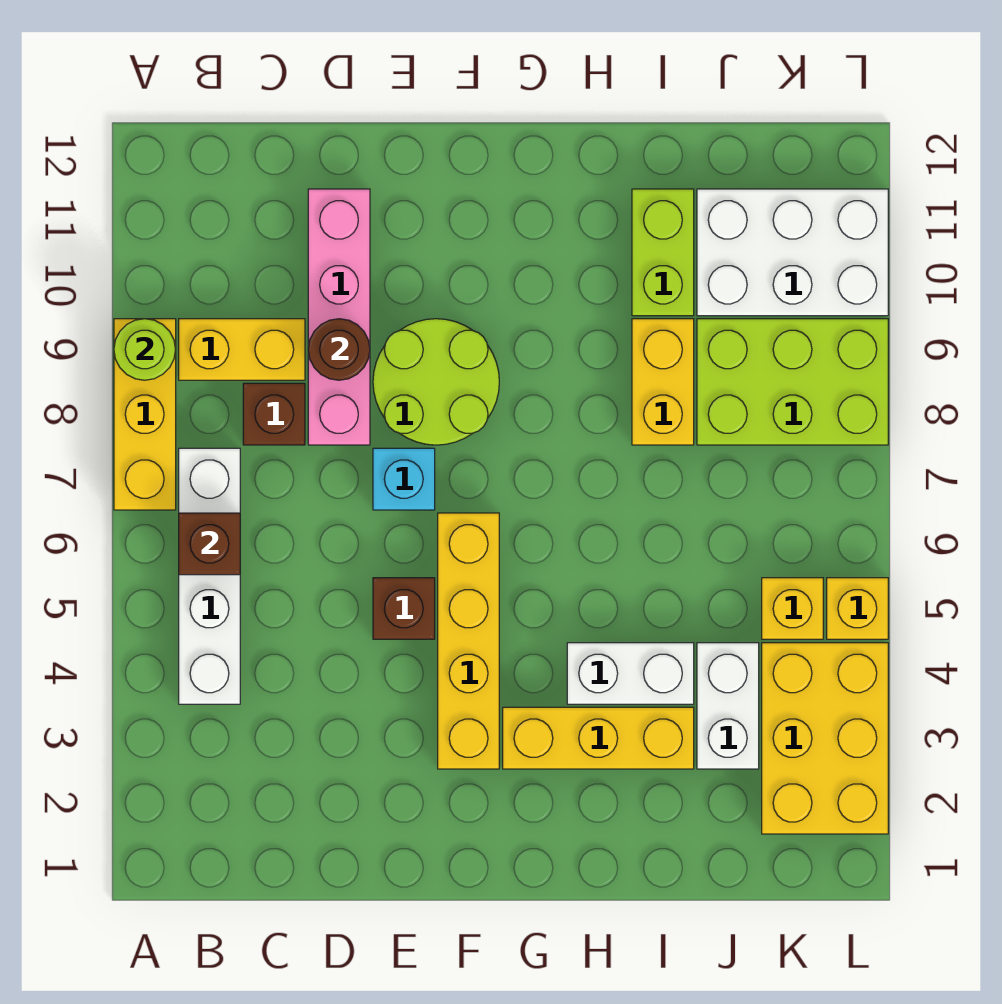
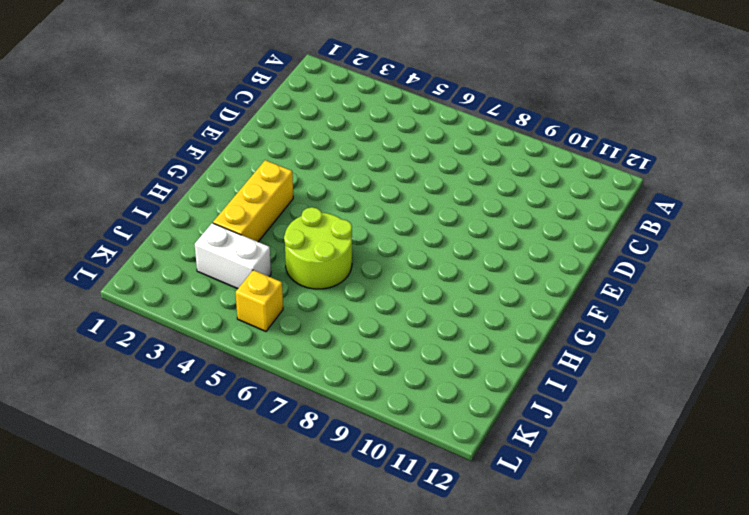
lime 2x2 round brick [284,207,352,289] -> lime 2x2 round brick moved to [373,319,499,445]
none -> yellow 1x3 brick [114,319,176,510]
none -> white 1x4 brick [179,448,240,704]
none -> yellow 1x2 brick [179,319,305,380]

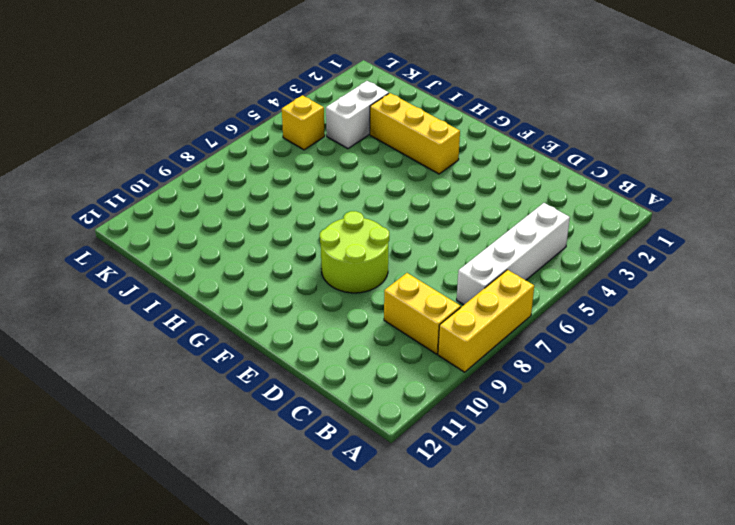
none -> brown 1x1 brick [243,383,305,445]
none -> pink 1x4 brick [308,189,370,445]
none -> brown 1x1 brick [373,578,435,639]

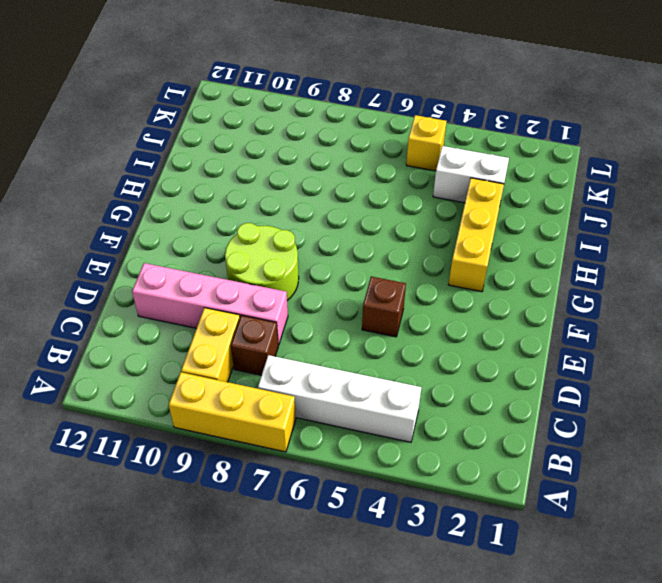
none -> cyan 1x1 brick [373,448,435,510]
none -> yellow 1x4 brick [438,513,499,769]
none -> white 1x2 brick [567,643,694,704]

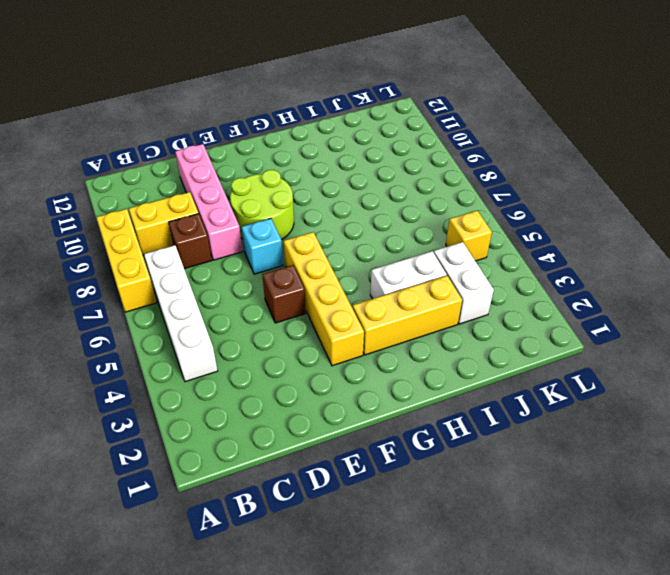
none -> yellow 1x2 brick [632,319,694,445]
none -> lime 1x2 brick [632,189,694,316]
none -> lime 2x3 brick [697,319,888,445]

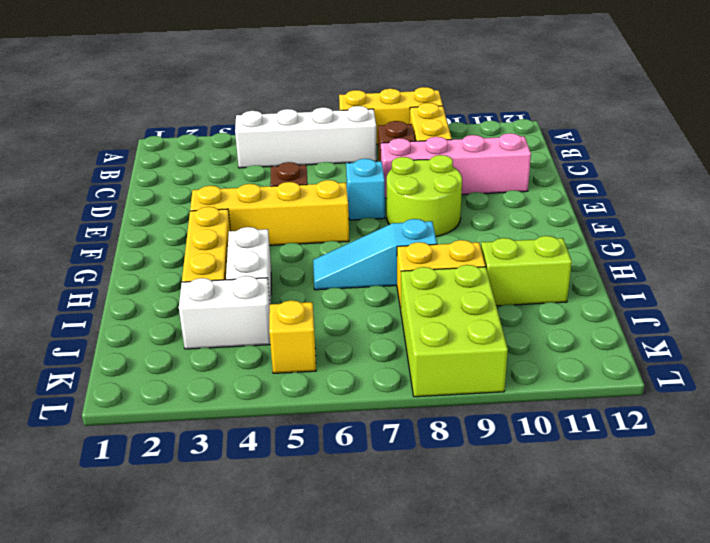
cyan 1x3 slope [313,219,437,290] -> none
none -> white 2x3 brick [697,189,888,316]
none -> yellow 2x3 brick [762,643,888,834]
none -> yellow 1x1 brick [827,578,888,639]

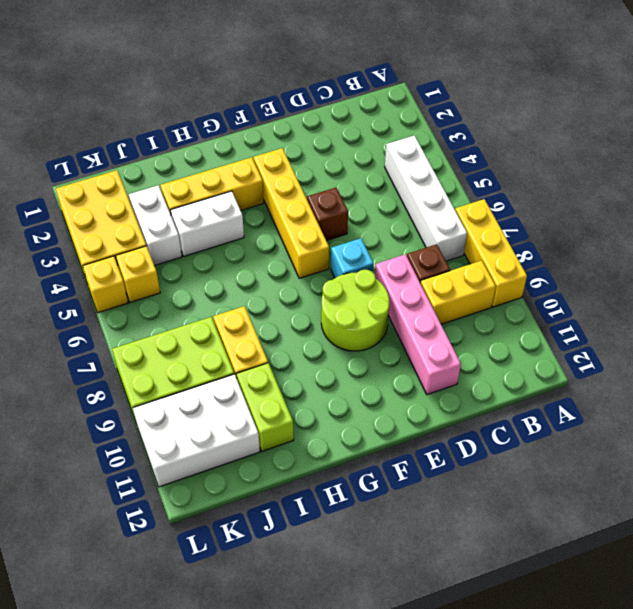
none -> lime 1x1 round brick [114,319,176,380]
none -> brown 1x1 brick [179,513,240,575]
none -> brown 1x1 round brick [308,319,370,380]

